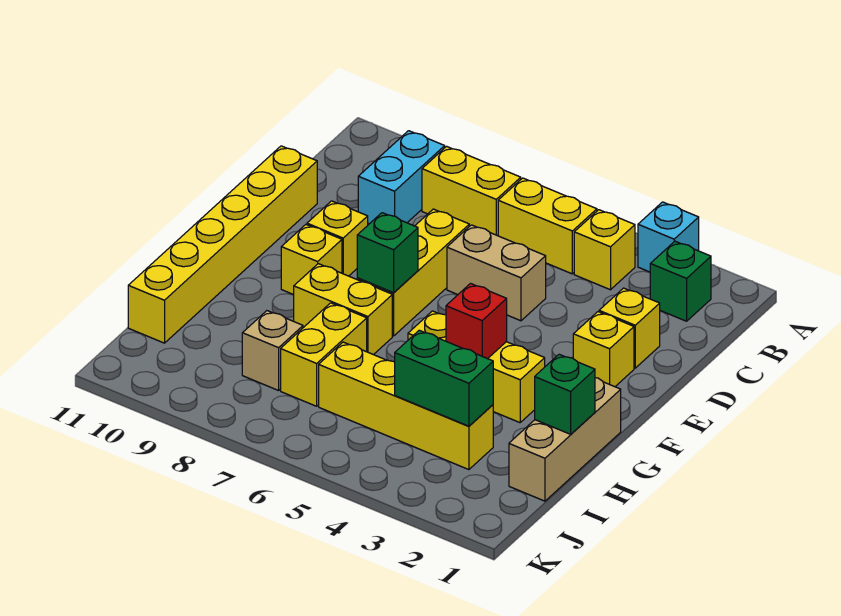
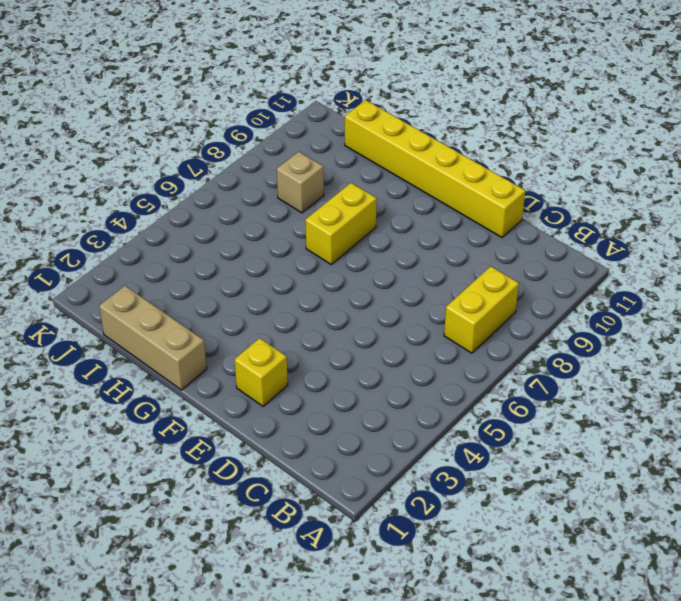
none -> cyan 1x1 brick [638,202,699,272]
none -> green 1x1 brick [650,241,711,321]
none -> yellow 1x1 brick [574,210,635,290]

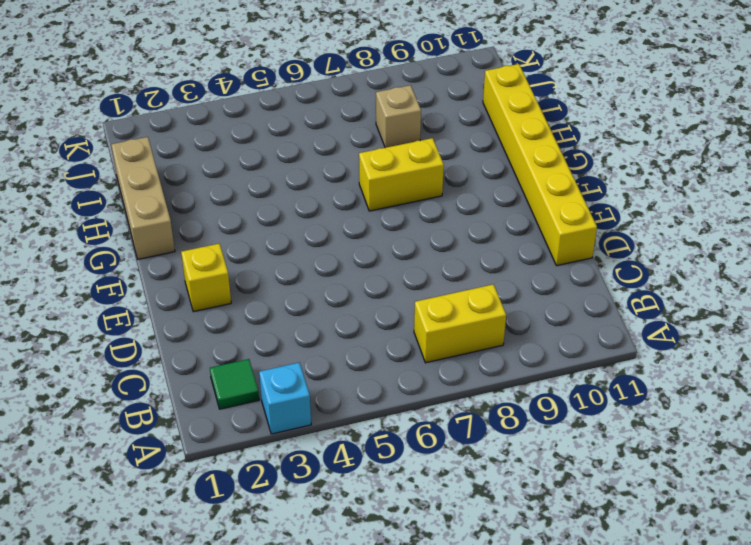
green 1x1 tile [210,359,259,409] -> green 1x1 brick [650,241,711,321]
none -> yellow 1x1 brick [574,210,635,290]
none -> yellow 1x2 brick [498,178,597,274]
none -> cyan 1x2 brick [358,131,445,224]

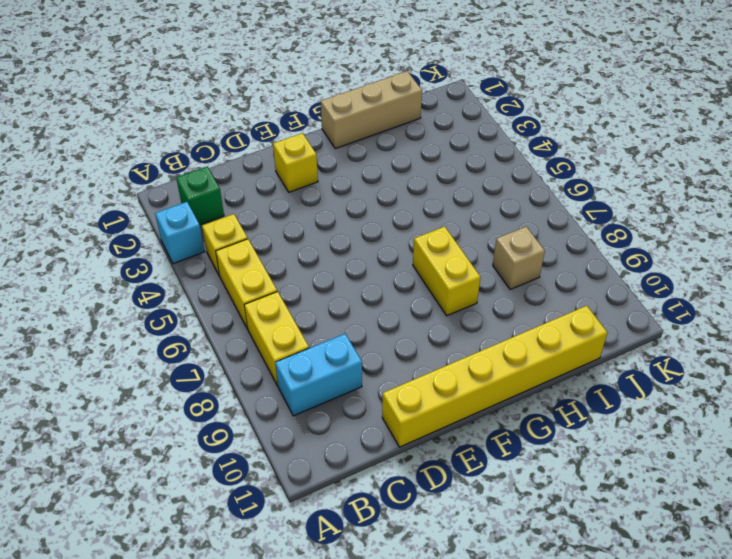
none -> yellow 1x1 brick [599,288,660,368]
none -> tan 1x2 brick [447,225,546,321]
none -> yellow 1x3 brick [357,209,469,336]

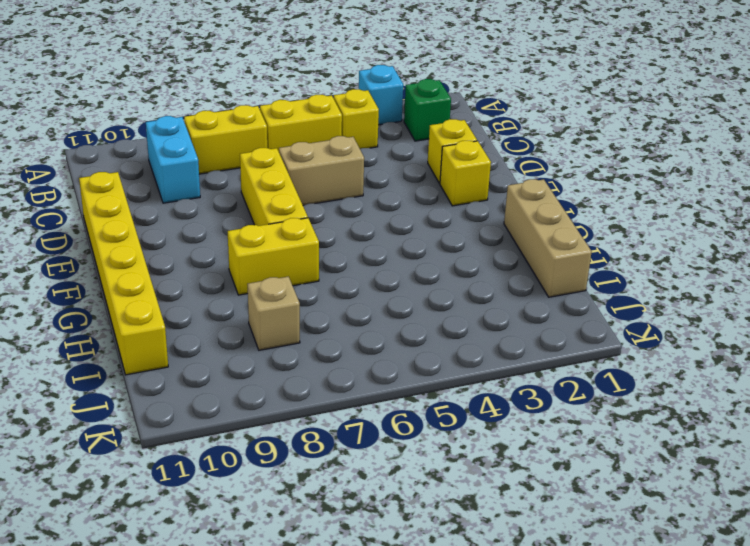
none -> yellow 1x1 brick [307,201,368,276]
none -> yellow 1x1 brick [281,225,342,295]
none -> yellow 1x3 brick [408,311,545,423]

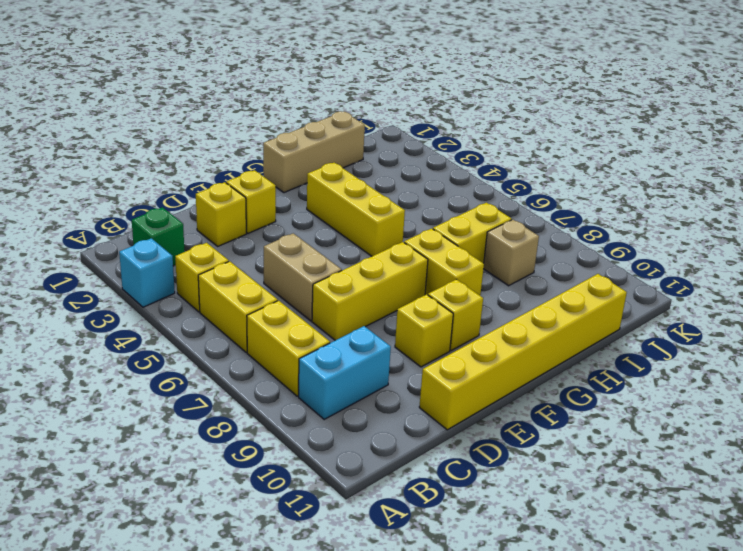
none -> yellow 1x4 brick [319,342,493,470]
none -> green 1x1 brick [357,213,418,293]
none -> red 1x1 brick [446,284,507,359]

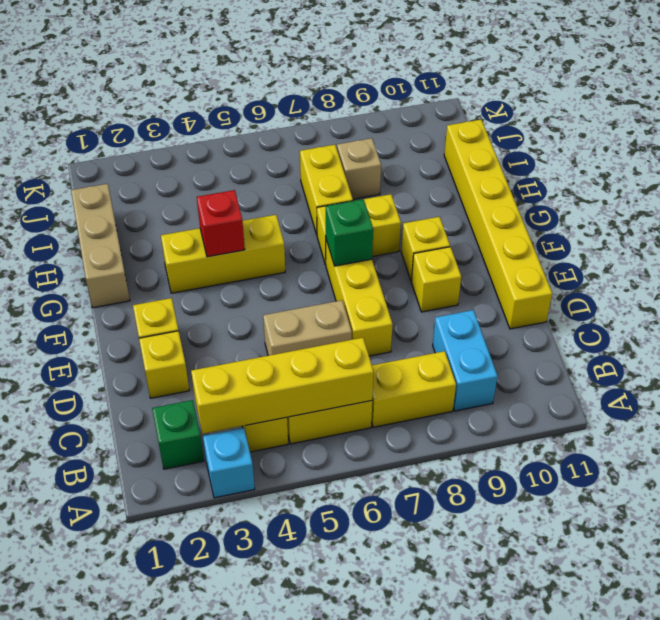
yellow 1x4 brick [191,338,374,434] -> yellow 1x4 brick moved to [319,342,493,470]
none -> green 1x1 brick [535,354,595,434]
none -> green 1x2 brick [395,330,493,426]

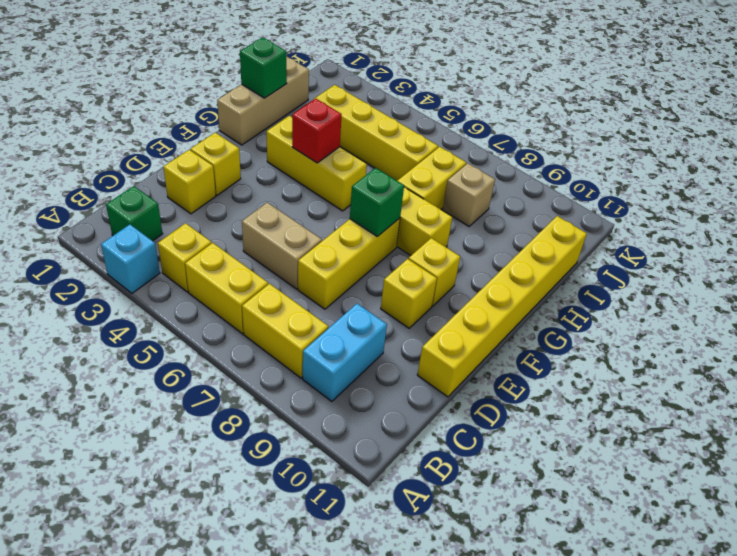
none -> green 1x2 brick [395,330,493,426]

